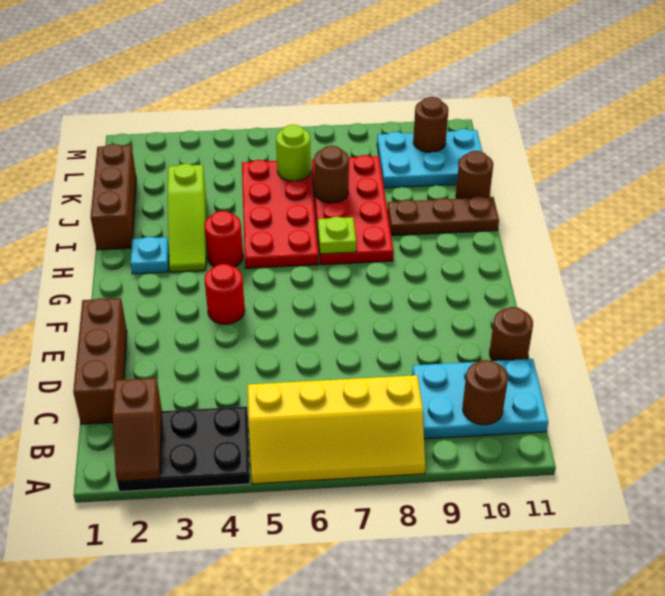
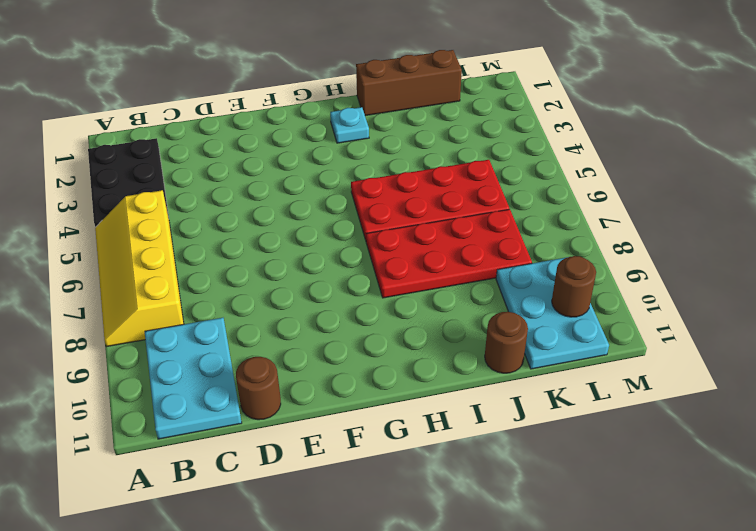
none -> brown 1x3 brick [73,298,127,424]
none -> red 1x1 round brick [204,264,245,324]
none -> lime 1x3 slope [167,164,206,272]

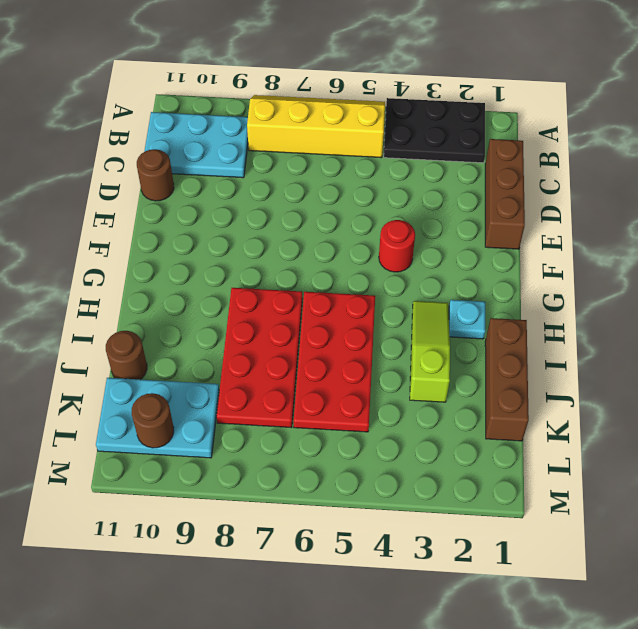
none -> red 1x1 round brick [205,211,243,267]
none -> brown 1x3 plate [387,196,499,236]
none -> brown 1x2 slope [112,378,162,481]

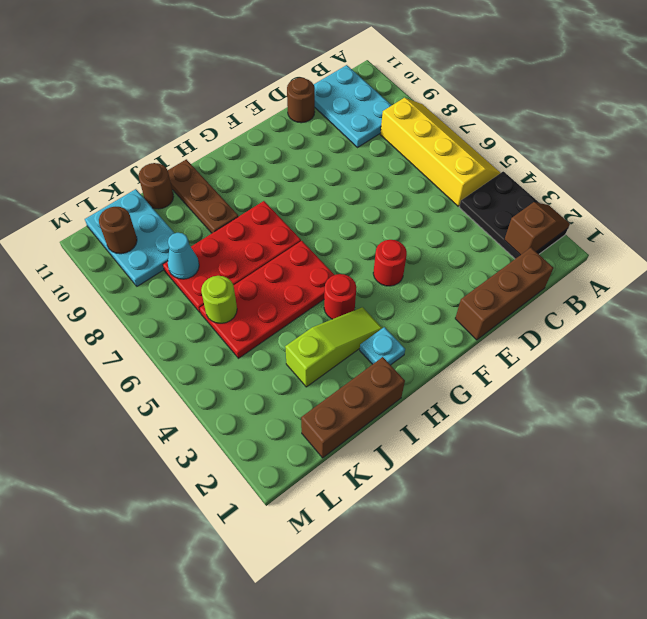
cyan 1x1 cone [168,233,199,279] -> none
none -> brown 1x1 round brick [463,360,508,425]
none -> lime 1x1 plate [318,217,356,254]
none -> brown 1x1 round brick [314,146,349,203]

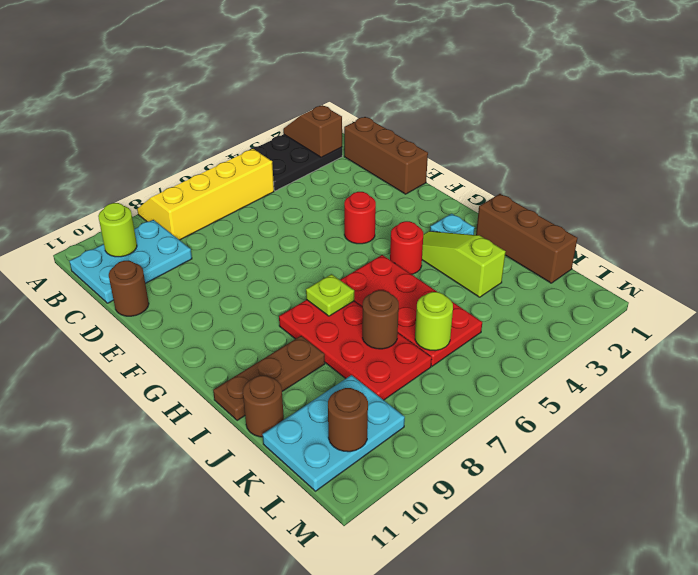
lime 1x1 round brick [98,203,137,257] -> brown 1x1 round brick [463,360,508,425]

